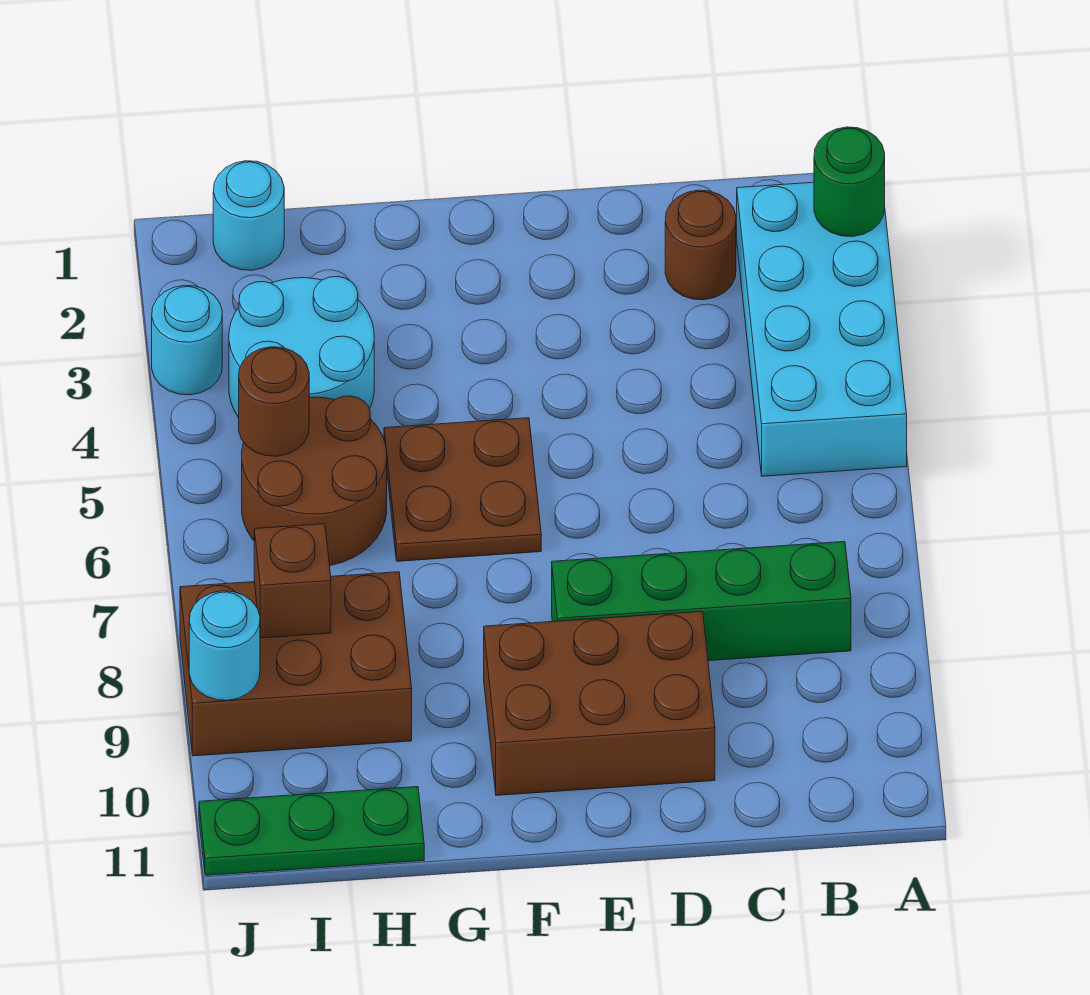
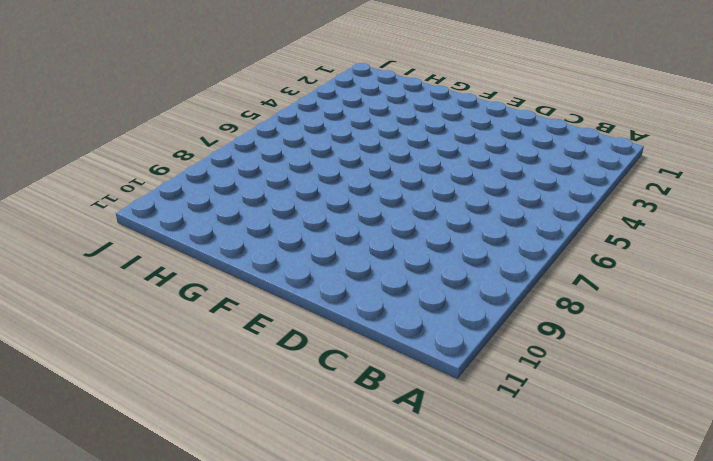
none -> cyan 2x4 brick [737,182,907,476]
none -> green 1x4 brick [552,542,851,661]
none -> brown 1x1 round brick [665,190,736,300]

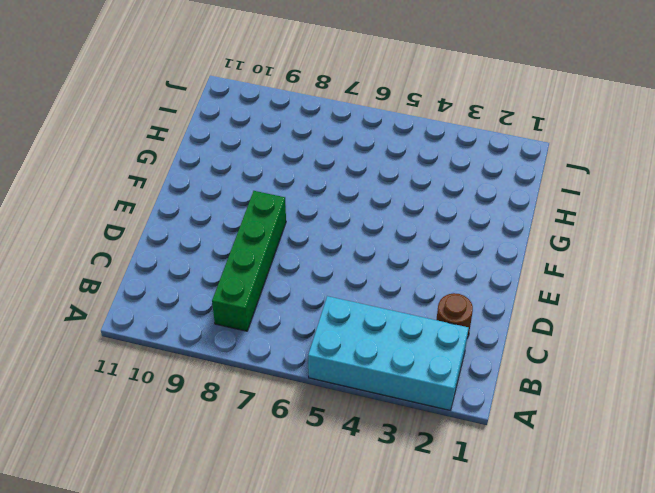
none -> brown 2x3 brick [484,611,715,795]
none -> brown 2x2 plate [384,418,541,561]
none -> cyan 2x2 round brick [229,277,374,417]

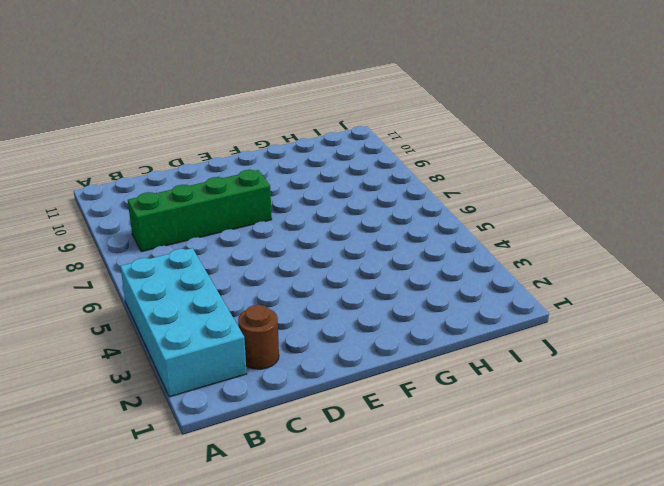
none -> brown 2x3 brick [484,611,715,795]
none -> brown 2x2 plate [384,418,541,561]
none -> cyan 2x2 round brick [229,277,374,417]

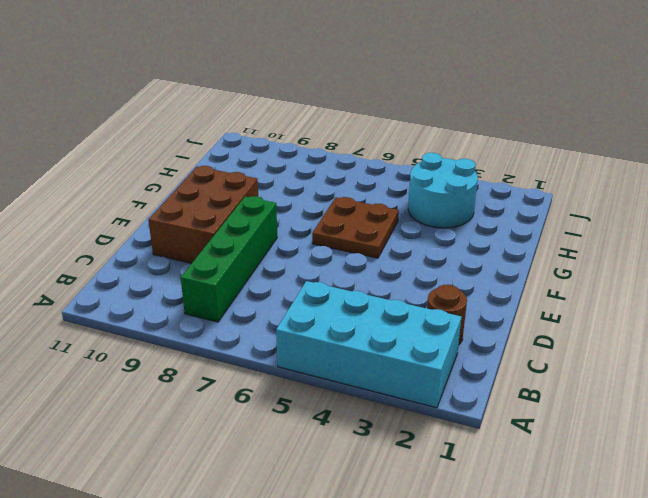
none -> brown 2x2 round brick [242,396,387,565]
none -> brown 2x3 brick [180,572,412,756]
none -> green 1x3 plate [199,787,424,875]

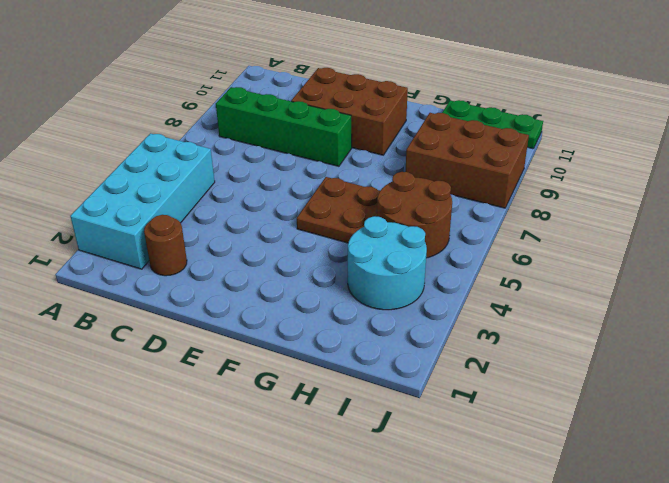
none -> cyan 1x1 round brick [213,161,284,270]
none -> cyan 1x1 round brick [152,285,222,395]
none -> green 1x1 round brick [814,127,885,237]

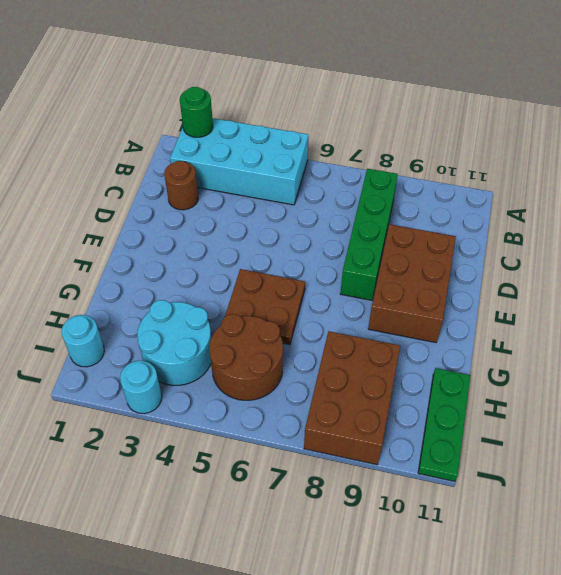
none -> brown 1x1 round brick [239,347,309,456]
none -> brown 1x1 brick [254,524,331,638]
none -> cyan 1x1 round brick [189,591,260,700]

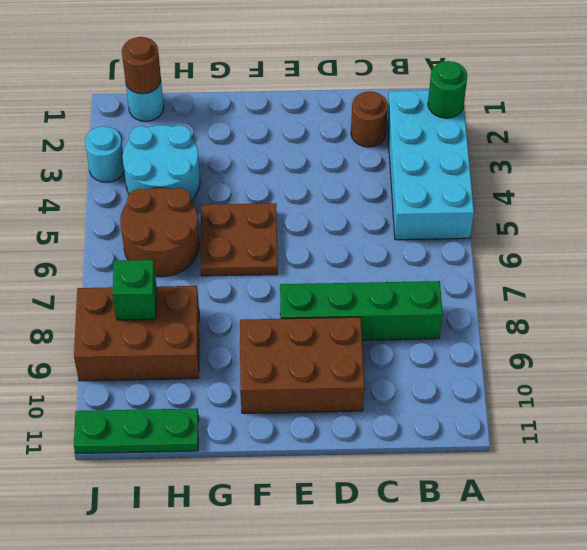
brown 1x1 round brick [122,37,161,94] -> brown 1x1 round brick moved to [239,347,309,456]
green 1x1 brick [113,260,157,320] -> brown 1x1 brick [254,524,331,638]
none -> cyan 1x1 round brick [189,591,260,700]

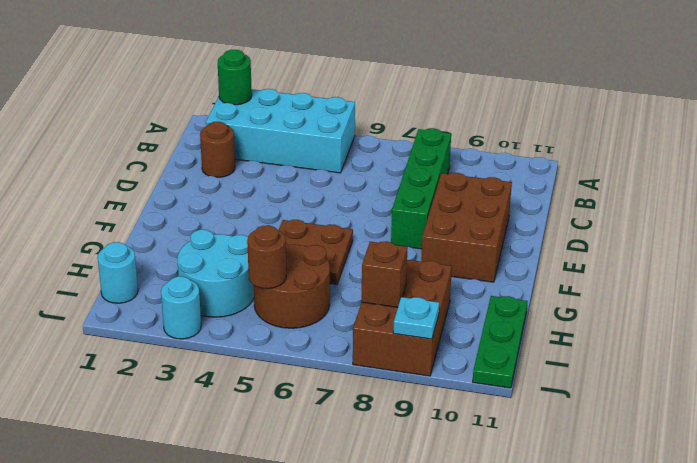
cyan 1x1 plate [393,297,439,339] -> cyan 1x1 round brick [189,591,260,700]

